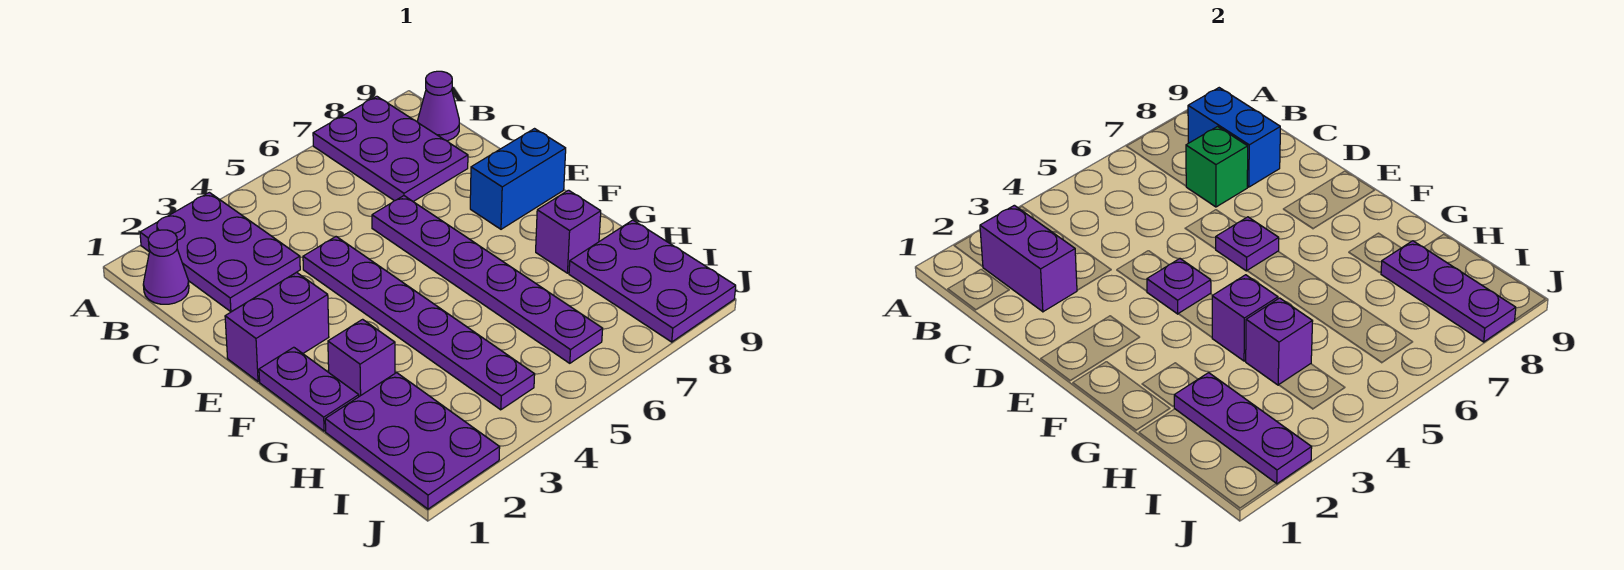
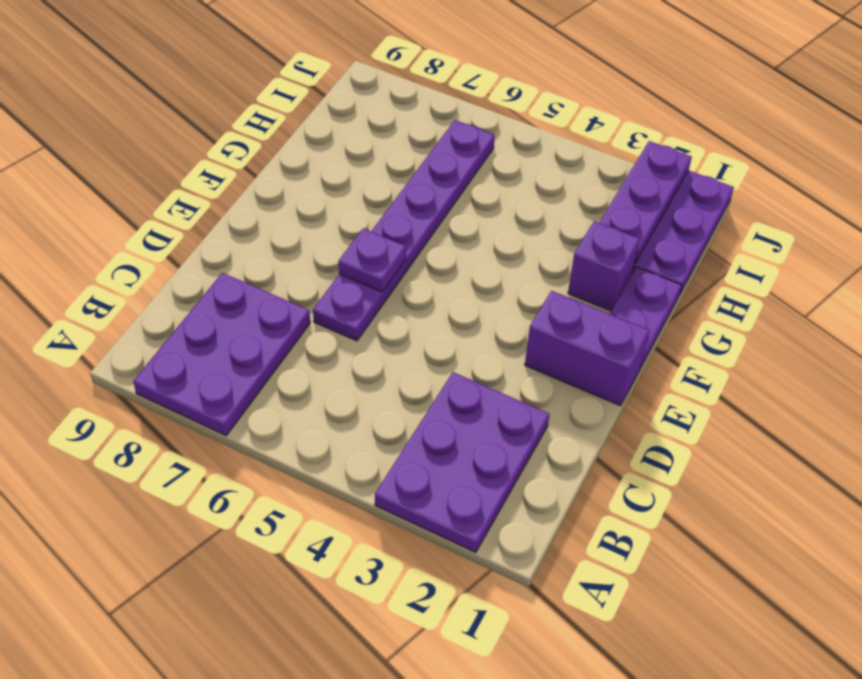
none -> purple 1x1 cone [143,230,189,304]
none -> purple 1x1 cone [418,71,459,141]
none -> purple 1x6 plate [303,237,535,410]

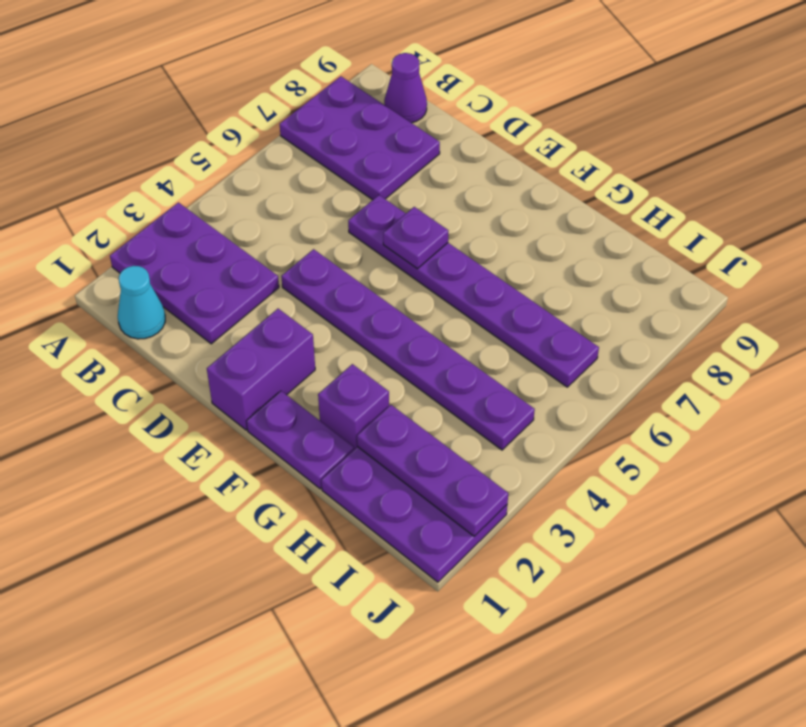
cyan 1x1 cone [118,266,165,339] -> purple 1x1 cone [143,230,189,304]
none -> blue 1x2 brick [470,129,566,229]
none -> purple 1x1 brick [536,190,601,273]
none -> purple 2x3 plate [569,220,736,342]

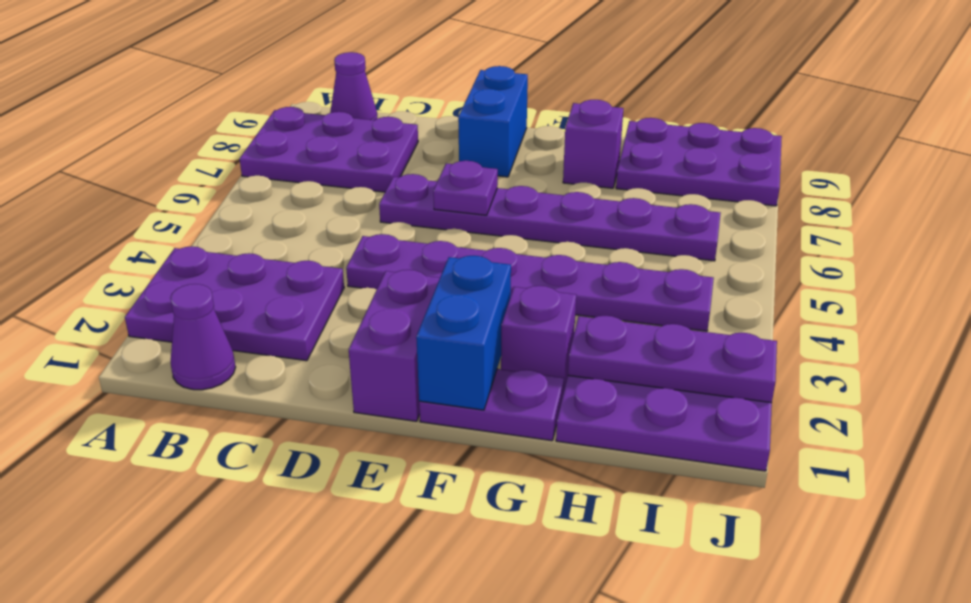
blue 1x2 brick [416,256,511,410] -> blue 1x2 brick turned to [1188,88,1280,187]
none -> purple 1x2 brick [980,205,1077,312]
none -> green 1x1 brick [1186,127,1248,207]
none -> purple 1x1 plate [1147,259,1211,314]

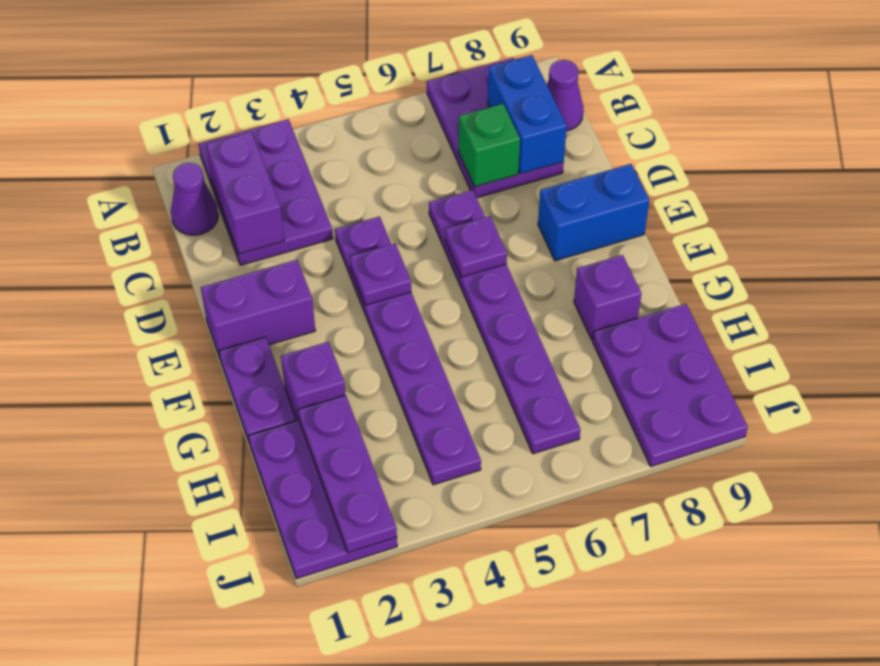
none -> purple 1x1 brick [1212,275,1278,361]
none -> purple 1x1 brick [1246,298,1313,385]
none -> purple 1x3 plate [1381,241,1516,342]

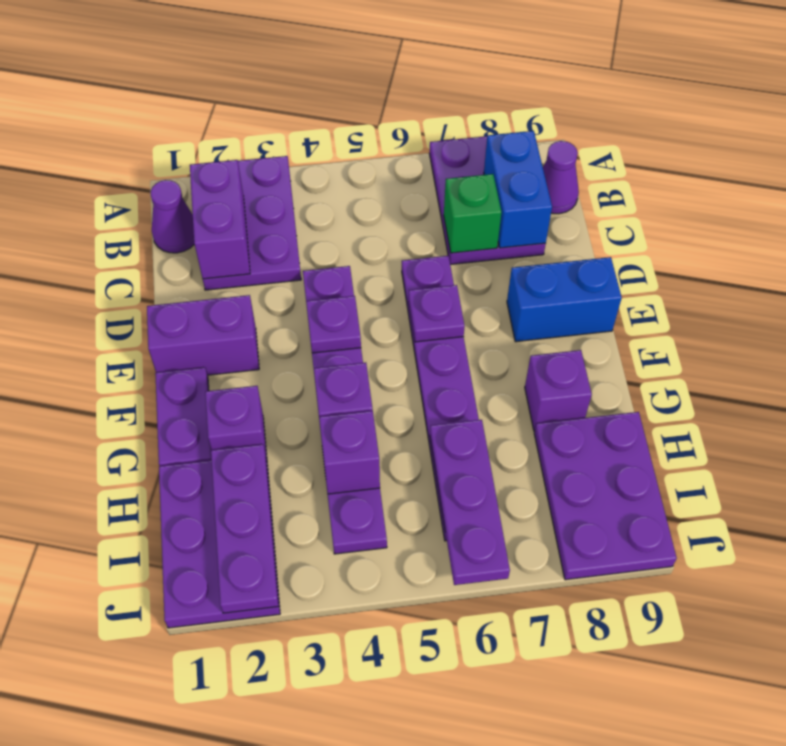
purple 1x3 plate [430,420,510,585] -> purple 1x3 plate moved to [1381,241,1516,342]

